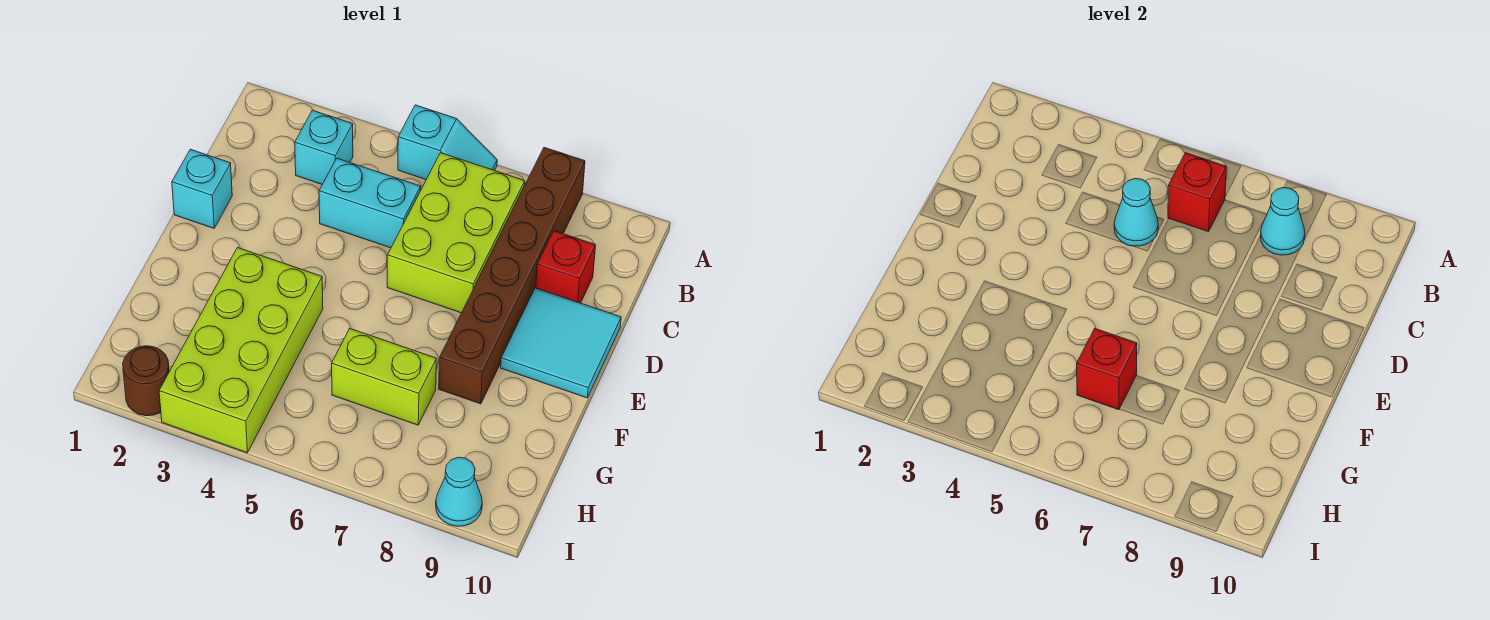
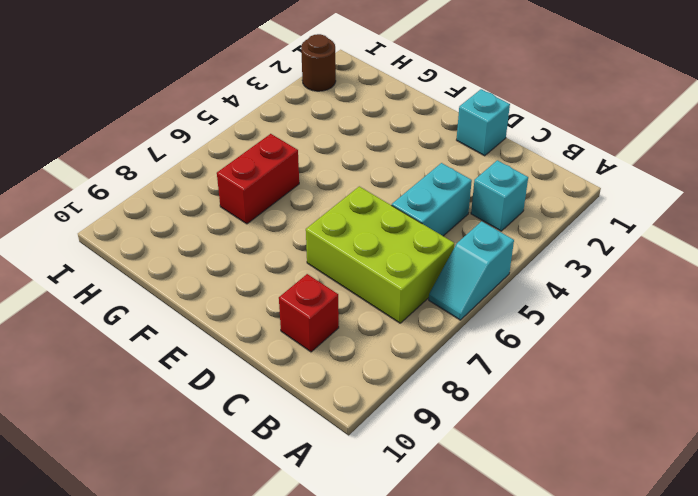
red 1x2 brick [217,134,299,224] -> lime 1x2 brick [332,329,436,425]
none -> brown 1x6 brick [439,147,585,404]
none -> cyan 2x2 tile [501,288,621,398]
none -> lime 2x4 brick [159,248,323,453]

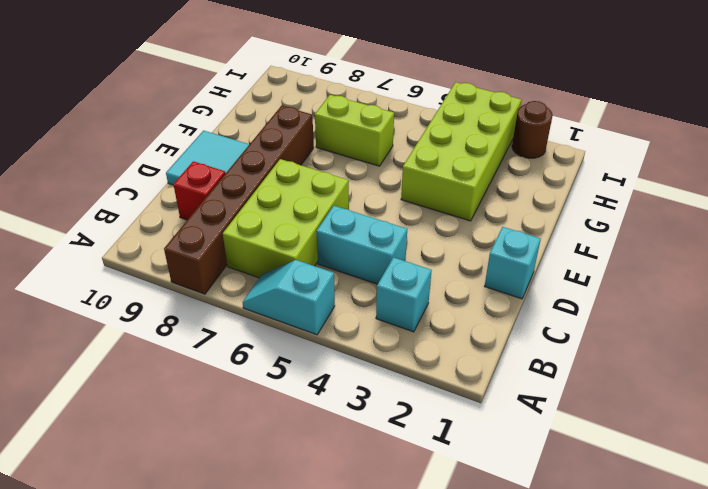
none -> cyan 1x1 cone [436,457,482,526]
none -> red 1x1 brick [1168,153,1226,232]
none -> cyan 1x1 cone [1260,188,1305,255]

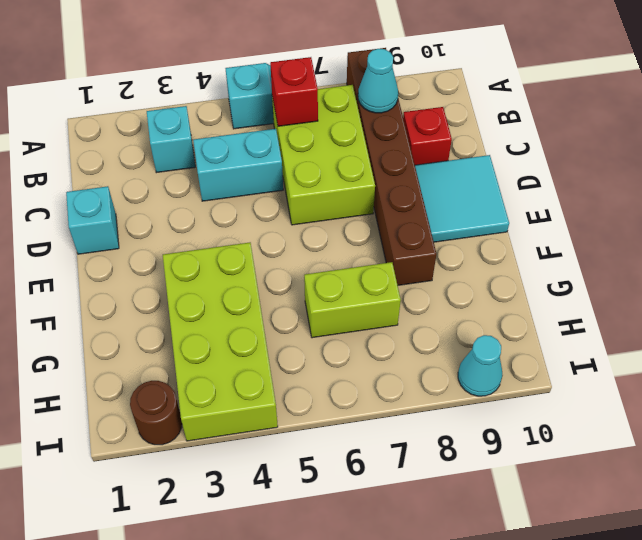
none -> cyan 1x1 cone [1114,179,1158,246]
none -> red 1x1 brick [1077,329,1137,410]

